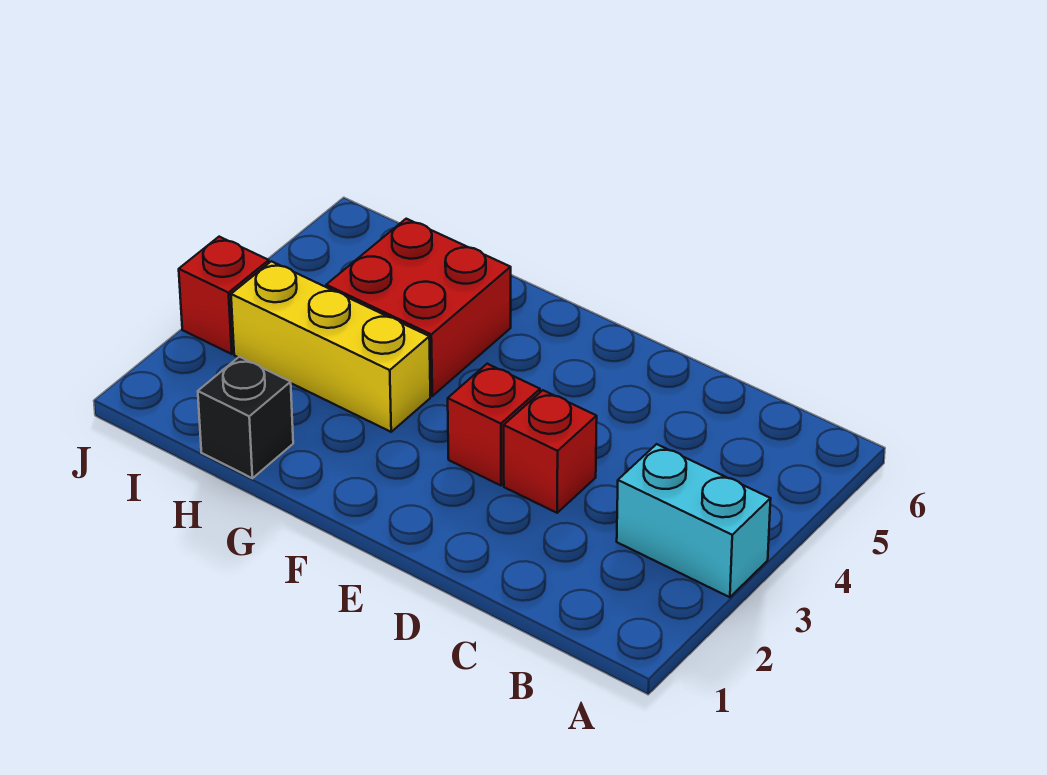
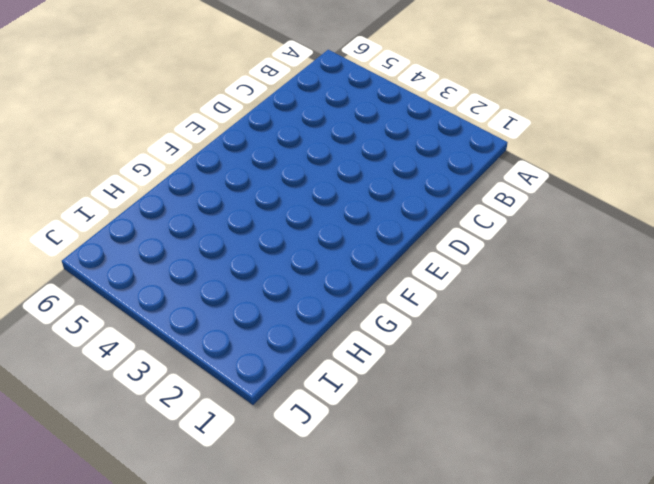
none -> cyan 1x2 brick [617,444,771,597]
none -> red 1x1 brick [504,390,597,513]

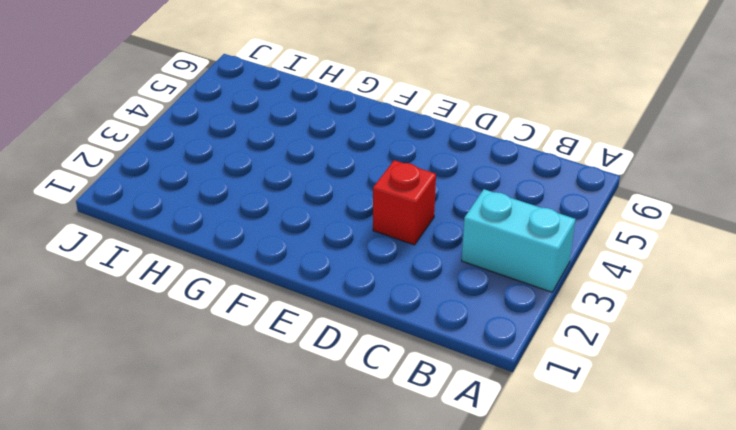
none -> red 1x1 brick [448,364,540,485]
none -> yellow 1x3 brick [231,261,430,432]

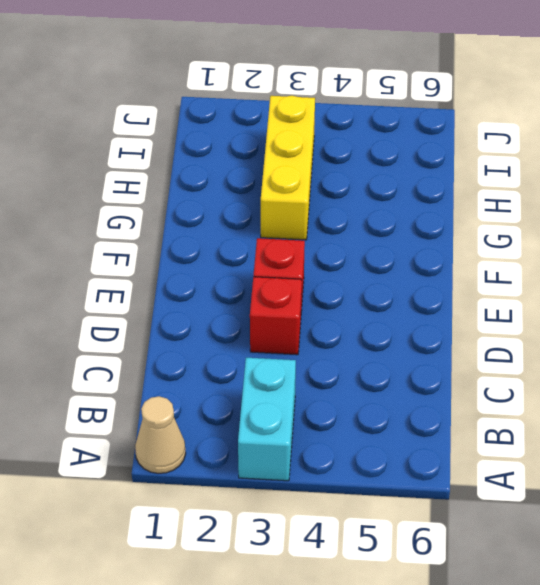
tan 1x1 cone [135,396,186,473] -> none
none -> red 2x2 brick [326,219,511,396]
none -> black 1x1 brick [198,357,293,478]

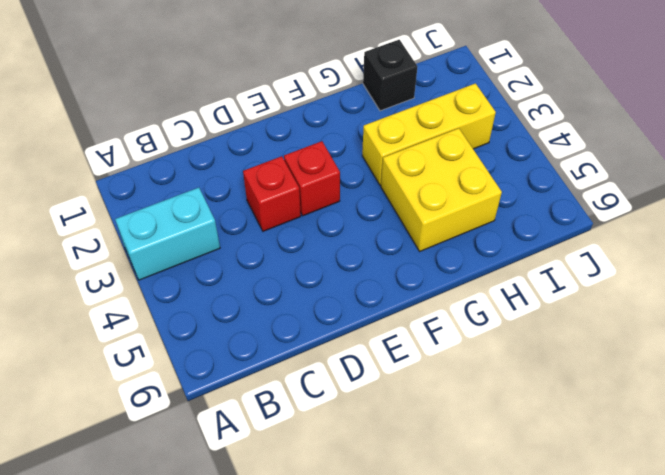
yellow 2x2 brick [381,128,502,251] -> red 2x2 brick [326,219,511,396]
none -> red 1x1 brick [179,237,269,354]

